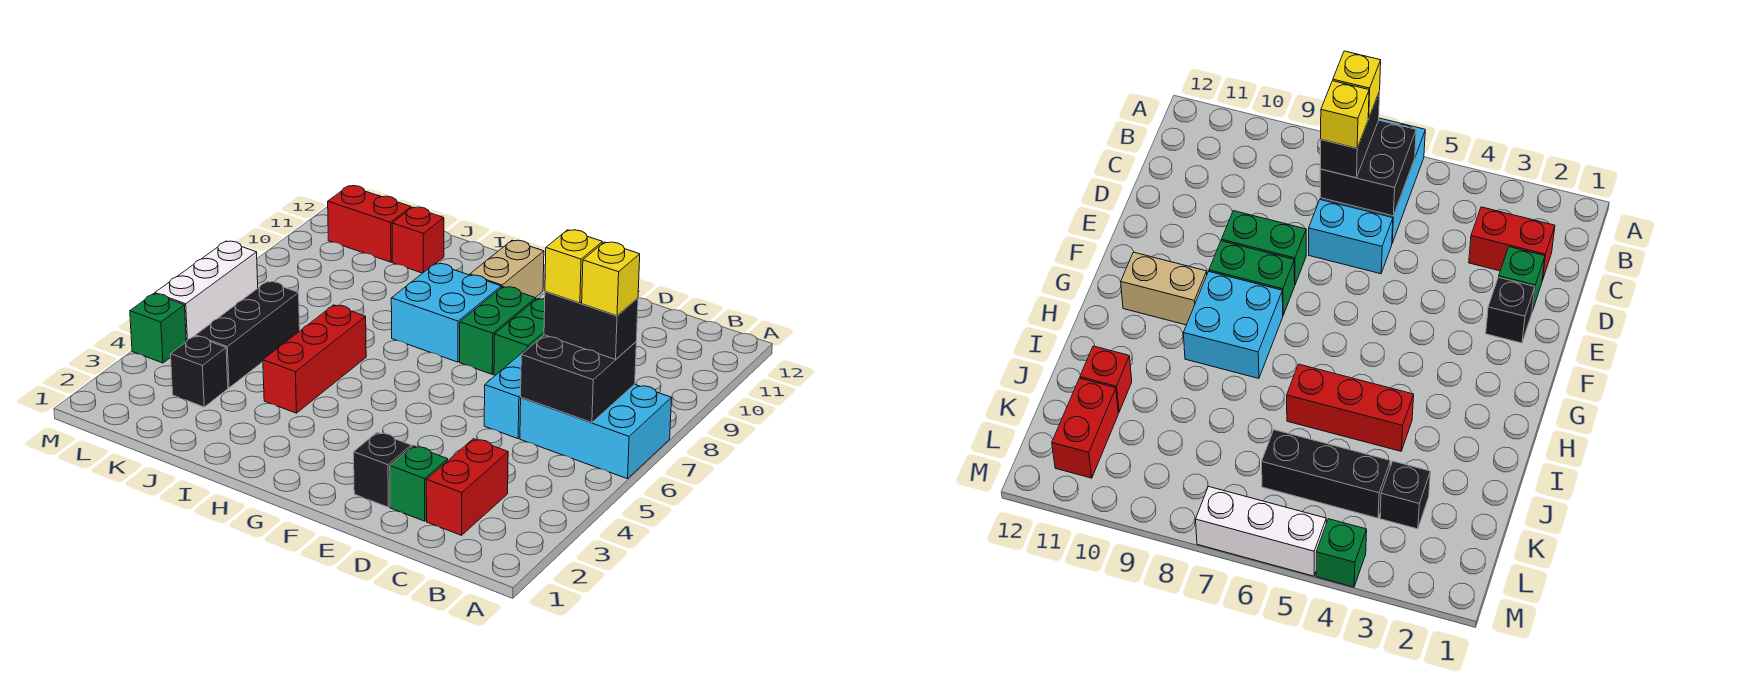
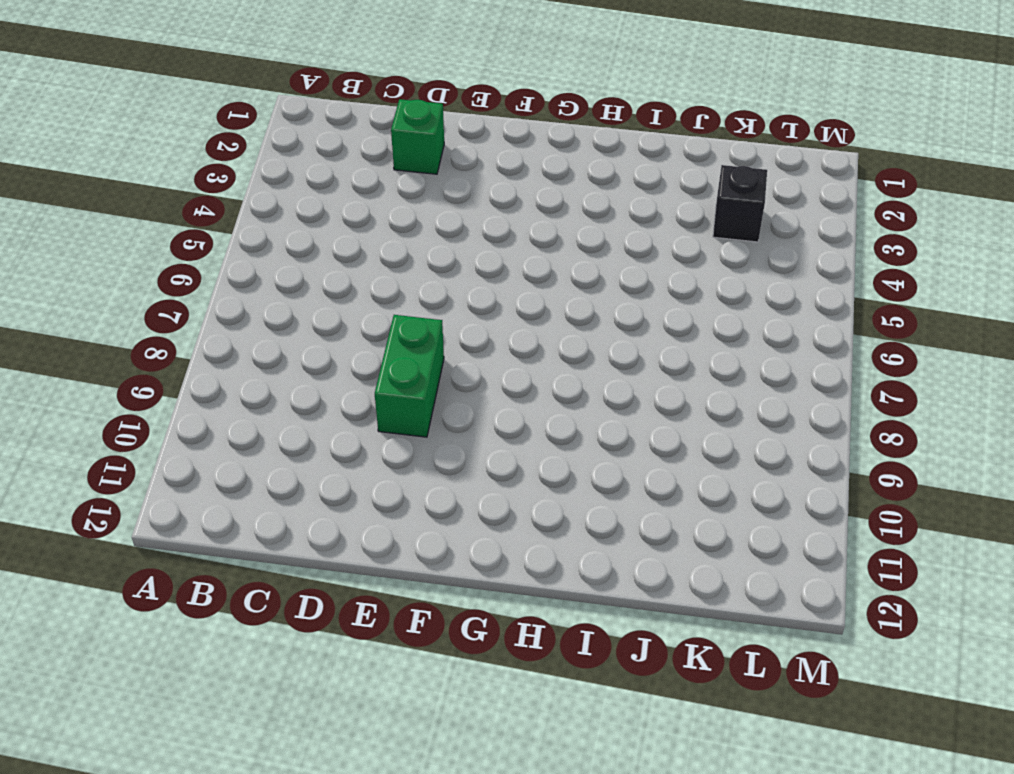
none -> cyan 2x3 brick [520,384,672,479]
none -> red 1x2 brick [426,439,508,535]
none -> cyan 1x2 brick [484,347,529,439]

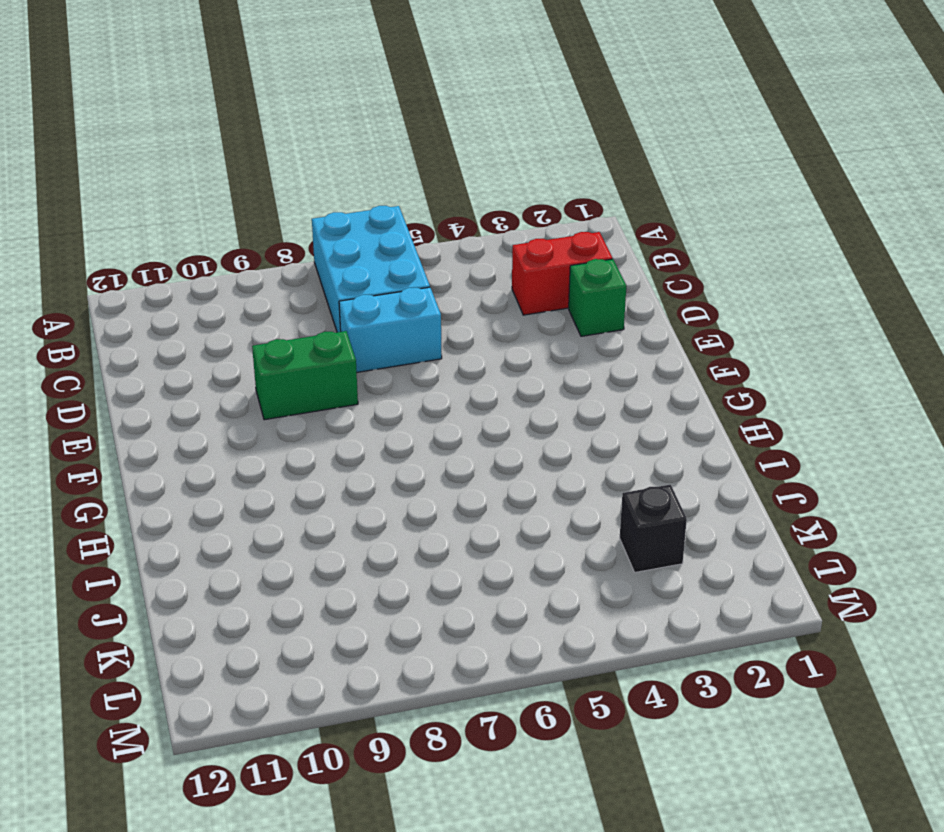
none -> black 1x1 brick [354,432,411,507]
none -> green 1x2 brick [460,287,536,374]
none -> cyan 2x2 brick [391,263,501,362]

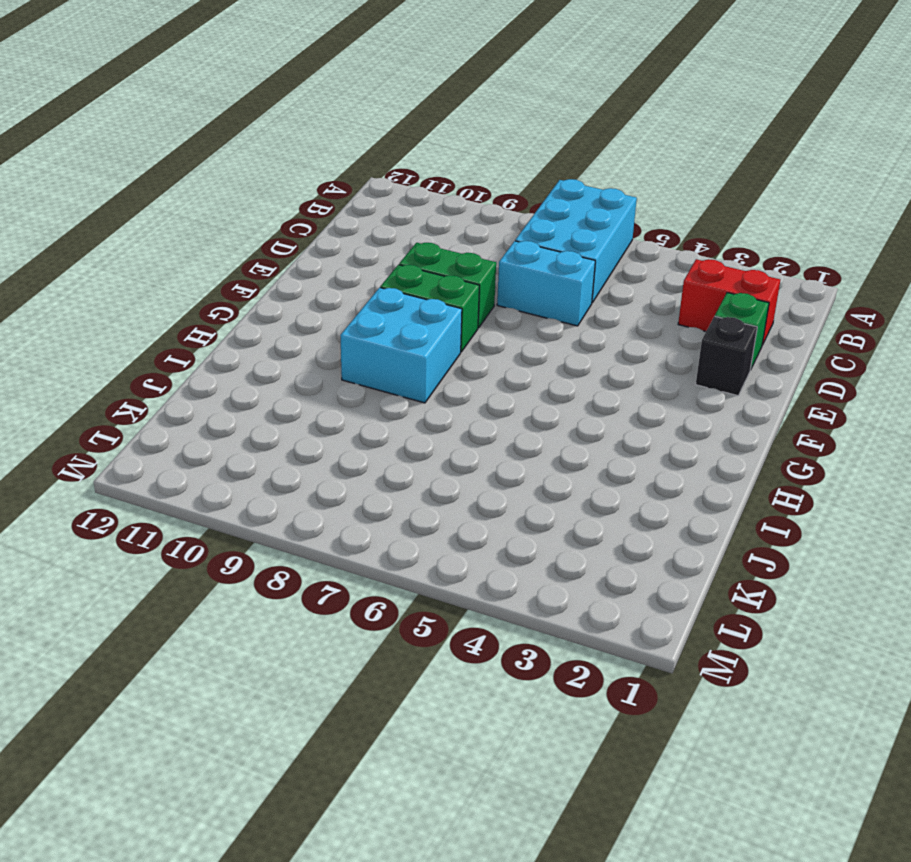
none -> tan 1x2 brick [470,240,544,298]
none -> red 1x3 brick [263,305,366,413]
none -> red 1x1 brick [392,207,444,273]

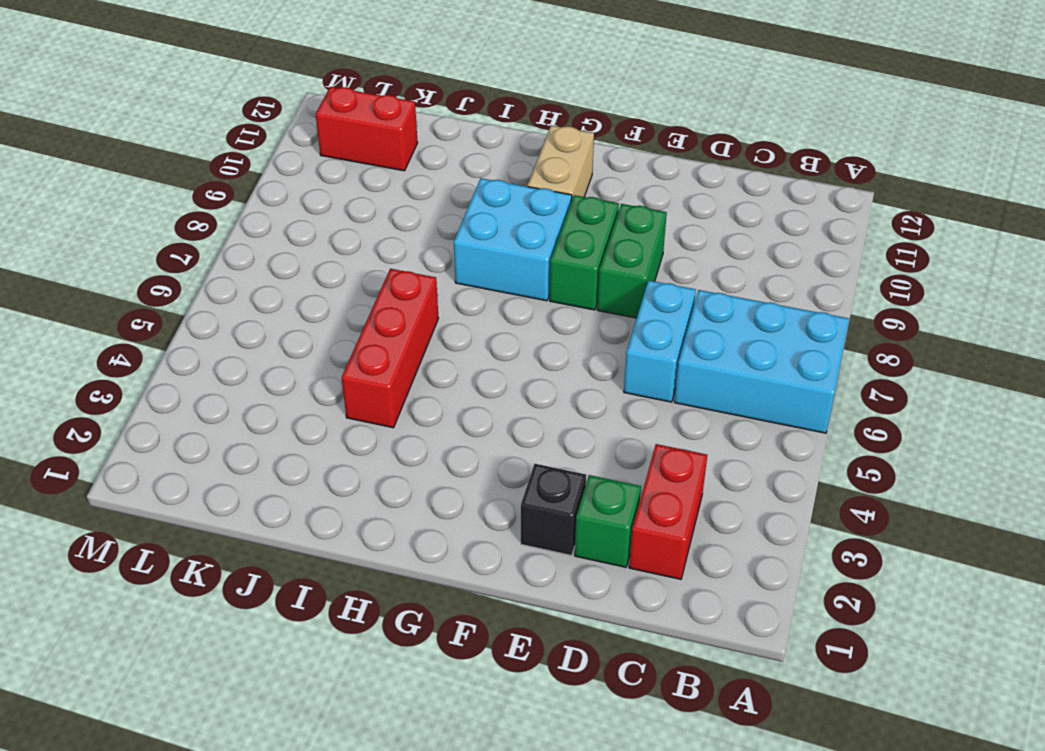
none -> red 1x1 brick [392,207,444,273]
none -> black 1x1 brick [171,336,228,407]
none -> black 1x3 brick [196,281,300,388]

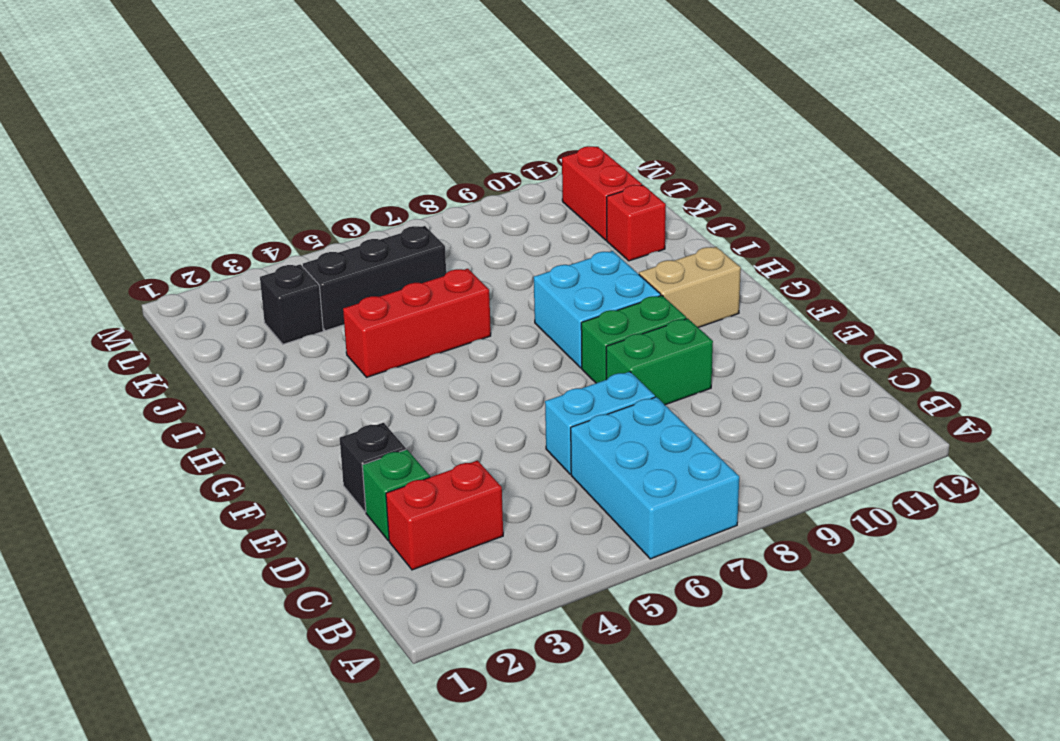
none -> green 1x1 brick [130,294,186,363]
none -> white 1x3 brick [155,241,258,341]
none -> black 2x2 brick [521,335,636,423]

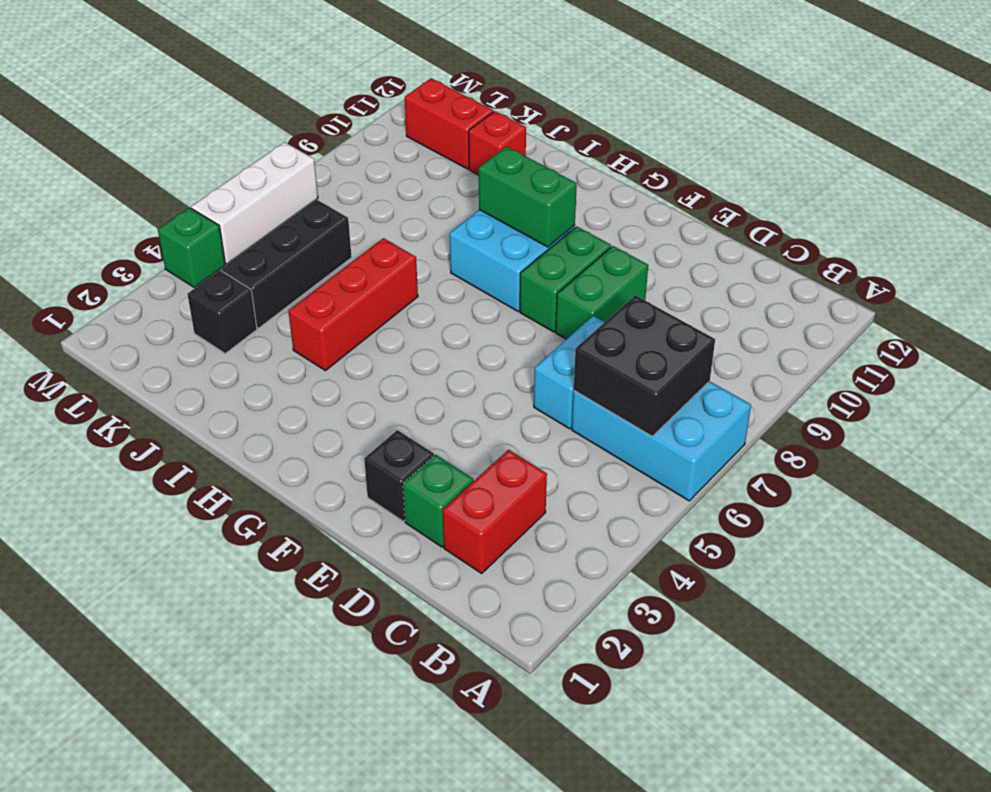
green 1x2 brick [479,146,577,247] -> none
none -> tan 1x2 brick [470,240,544,298]
none -> black 1x2 brick [544,292,638,360]
none -> yellow 1x1 brick [582,242,640,316]

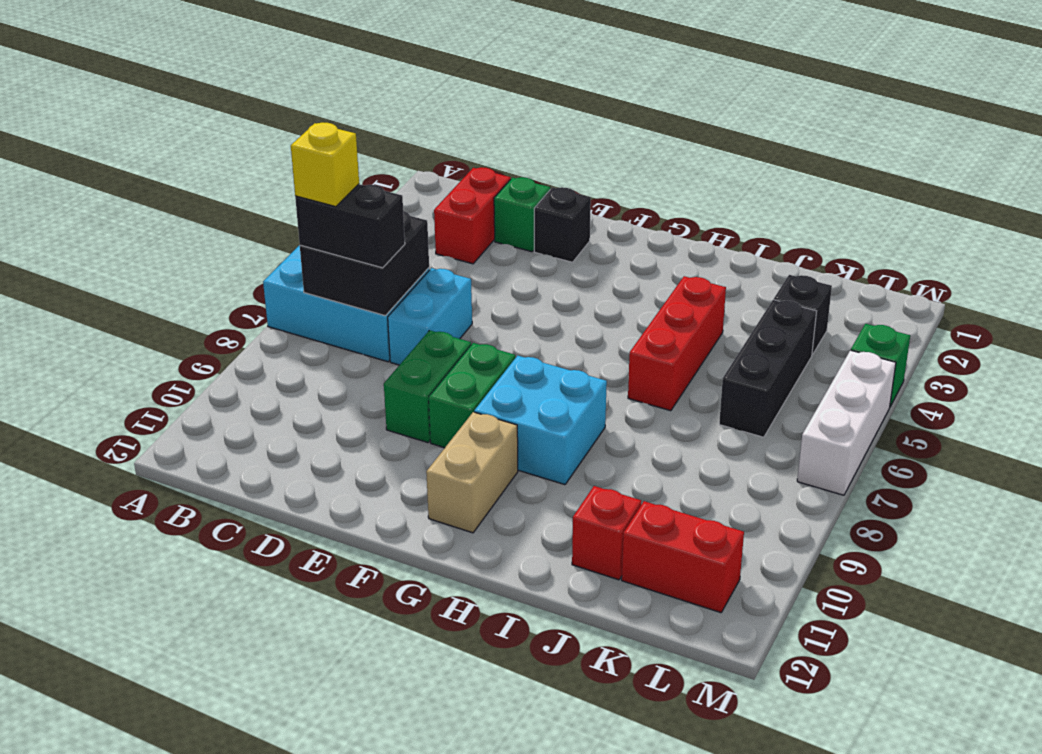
none -> yellow 1x1 brick [545,230,602,303]

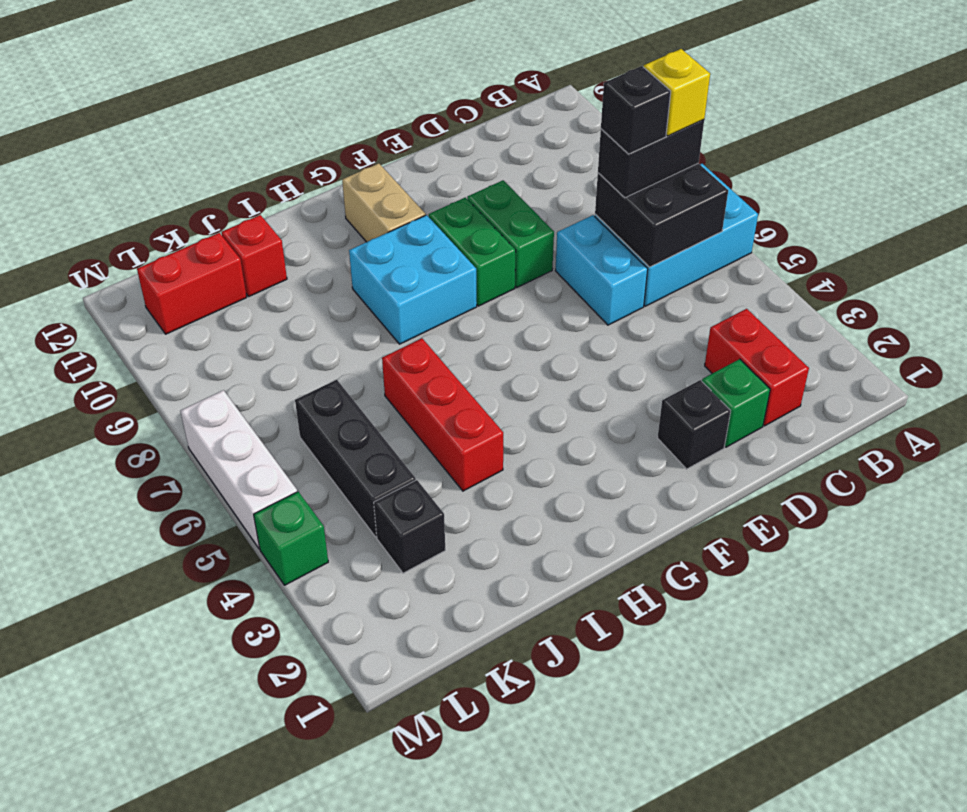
black 1x1 brick [601,66,671,154] -> yellow 1x1 brick [545,230,602,303]

